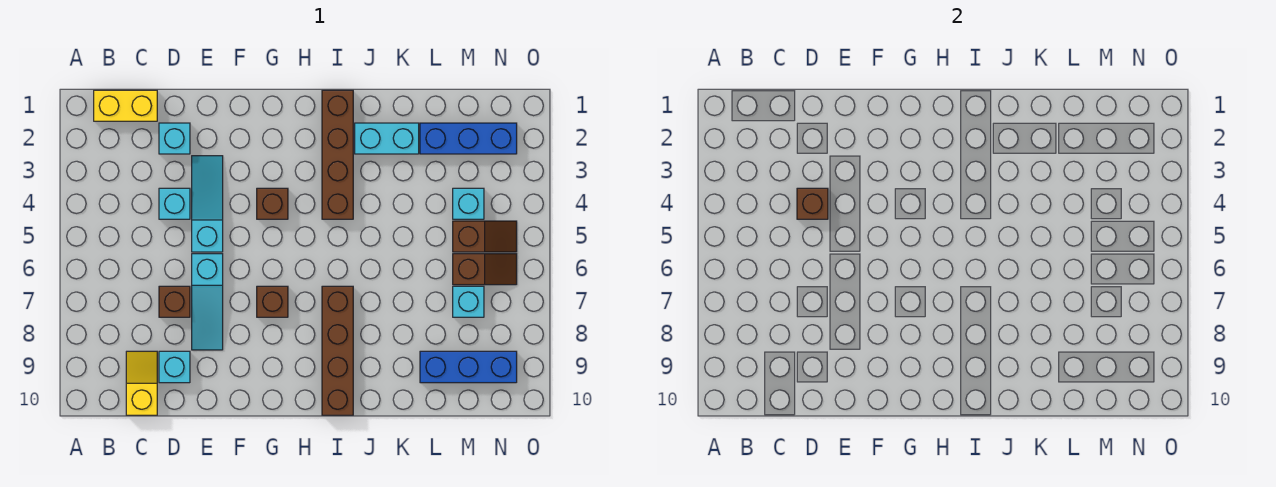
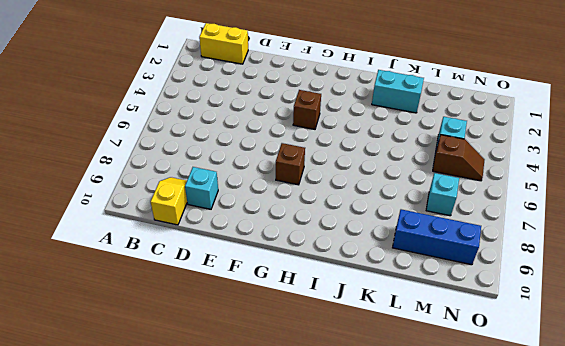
none -> cyan 1x1 brick [159,123,190,154]
none -> cyan 1x1 brick [159,188,190,219]
none -> brown 1x1 brick [159,286,190,317]

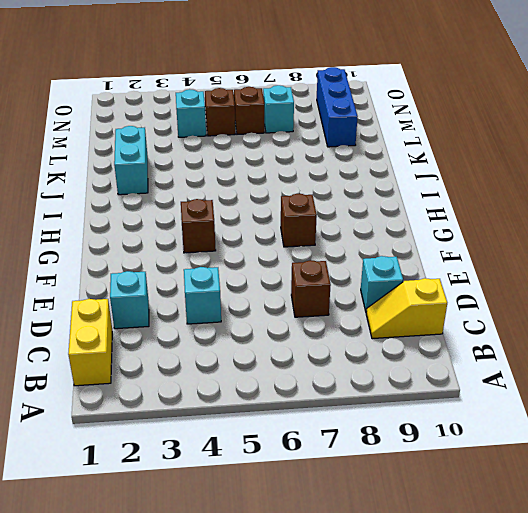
none -> cyan 1x3 slope [192,156,223,252]
none -> cyan 1x3 slope [192,254,223,350]
none -> brown 1x4 brick [322,90,353,219]

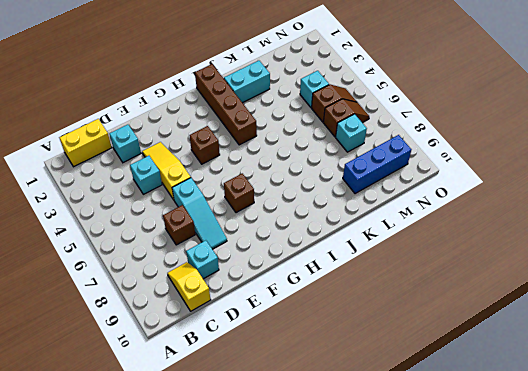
yellow 1x3 slope [142,142,191,200] -> cyan 1x3 slope [192,156,223,252]
none -> brown 1x4 brick [322,286,353,415]
none -> blue 1x3 brick [420,123,517,154]
none -> brown 1x1 brick [797,188,828,219]

